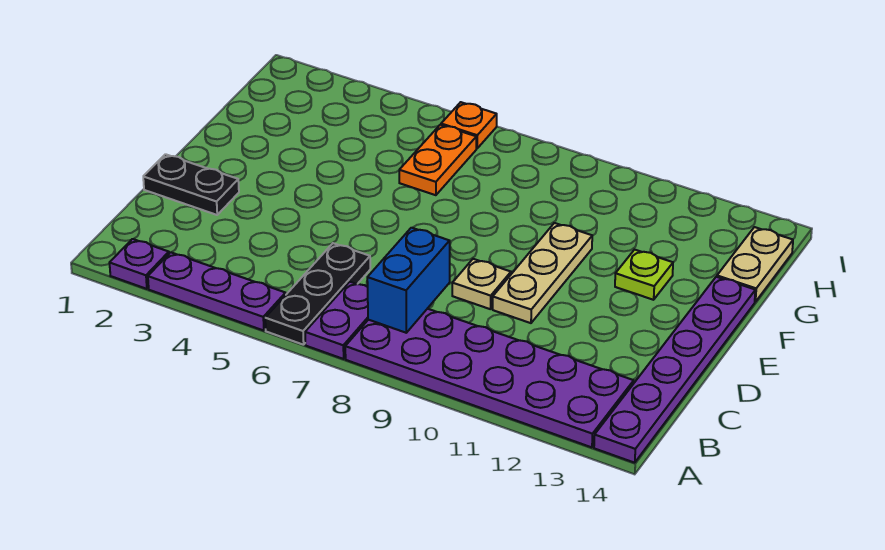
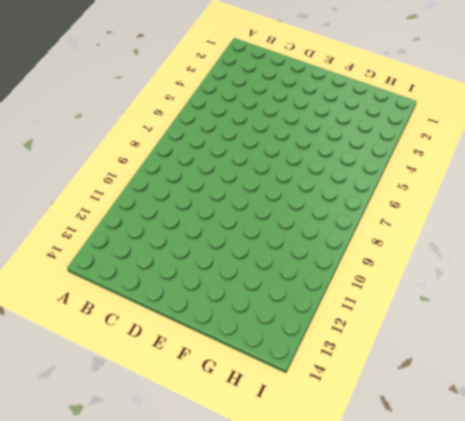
none -> purple 1x1 plate [110,239,169,289]
none -> purple 1x3 plate [148,252,286,331]
none -> black 1x3 plate [265,243,370,345]

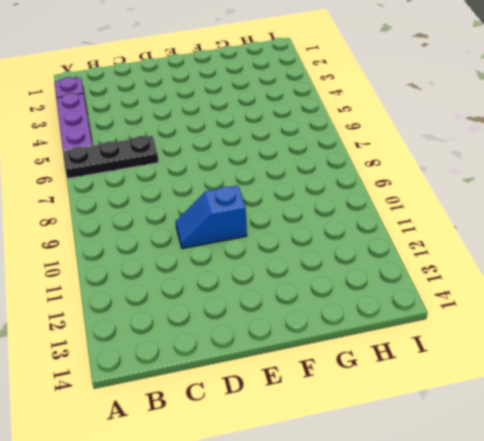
blue 1x2 slope [175,185,247,249] -> tan 1x3 plate [493,223,592,323]
none -> purple 1x2 plate [305,282,368,359]
none -> purple 2x6 plate [345,309,634,447]
none -> purple 1x6 plate [594,277,755,463]

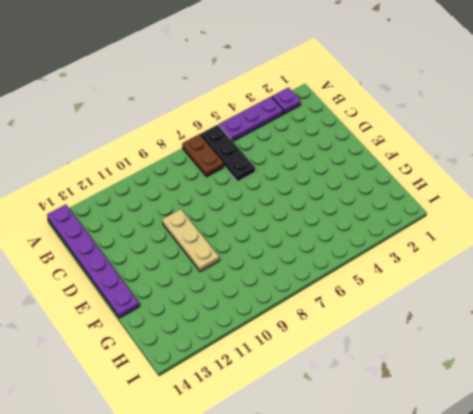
brown 1x2 plate [182,134,224,177] -> purple 1x2 plate [305,282,368,359]
none -> purple 2x6 plate [345,309,634,447]
none -> black 1x2 plate [143,154,239,215]
none -> tan 1x1 plate [452,259,511,309]

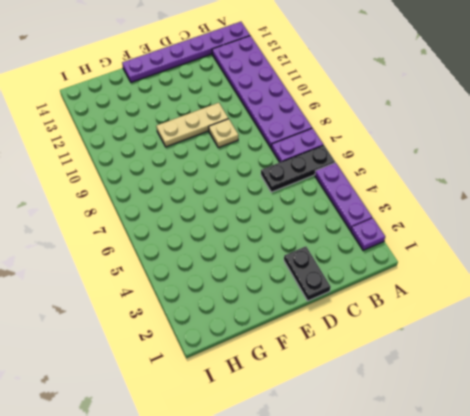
none -> lime 1x1 plate [615,250,673,300]
none -> orange 1x2 plate [399,125,476,195]
none -> tan 1x2 plate [717,227,793,302]

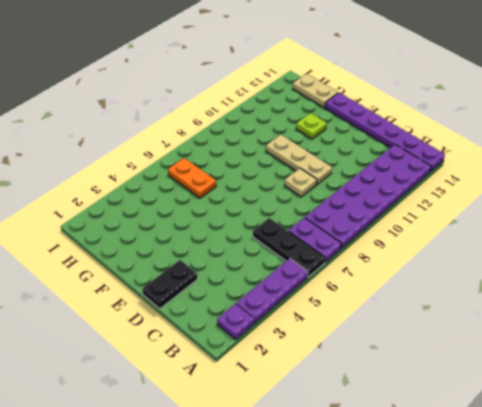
none -> orange 1x1 plate [441,102,497,148]
none -> blue 1x2 brick [367,228,450,333]

